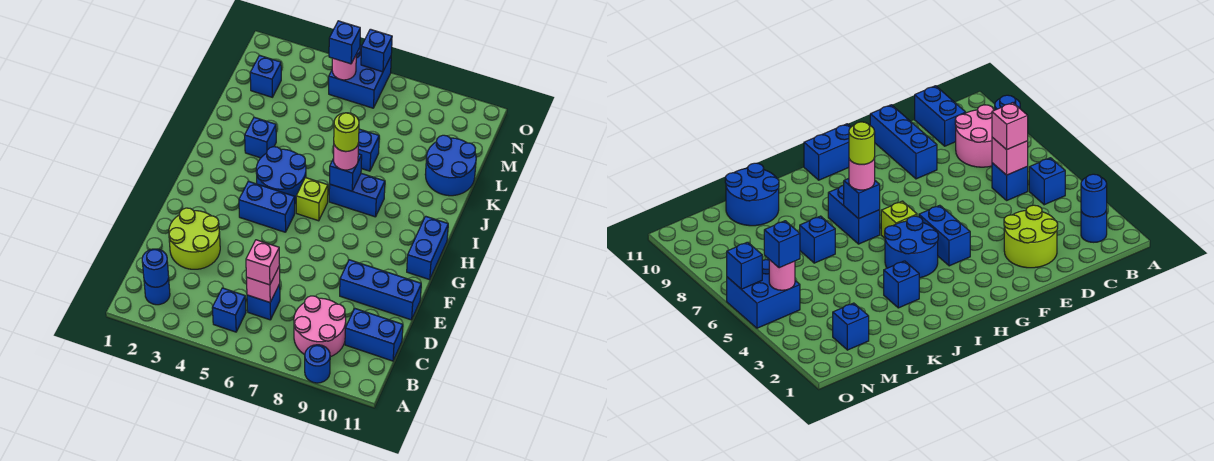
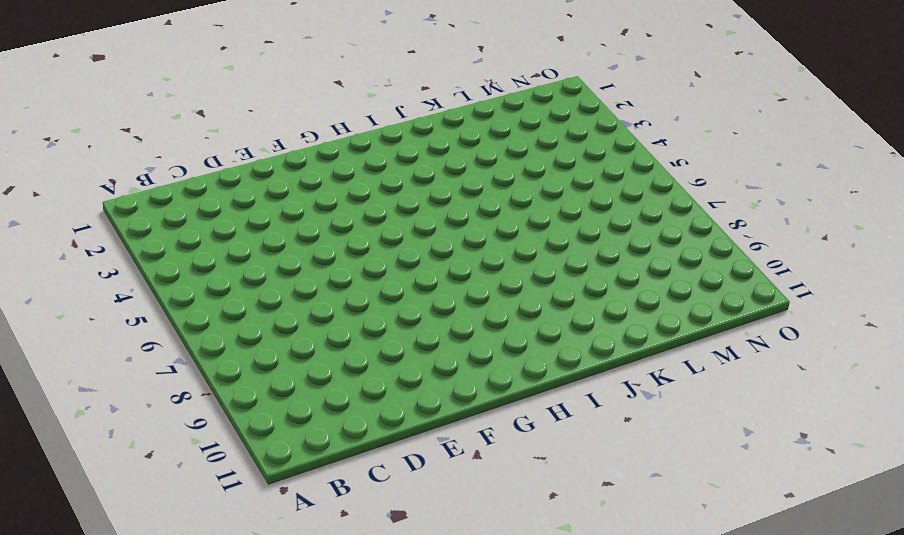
none -> blue 1x1 round brick [305,345,330,383]
none -> blue 1x1 round brick [144,279,170,305]
none -> blue 1x1 brick [212,288,246,332]

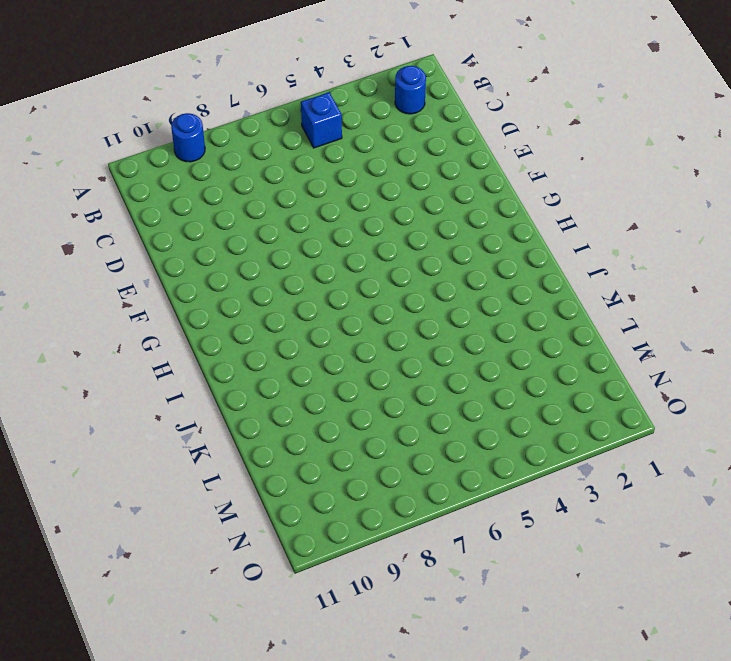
none -> pink 2x2 round brick [294,296,346,357]
none -> blue 1x1 brick [247,284,280,320]
none -> blue 1x2 brick [345,309,403,361]

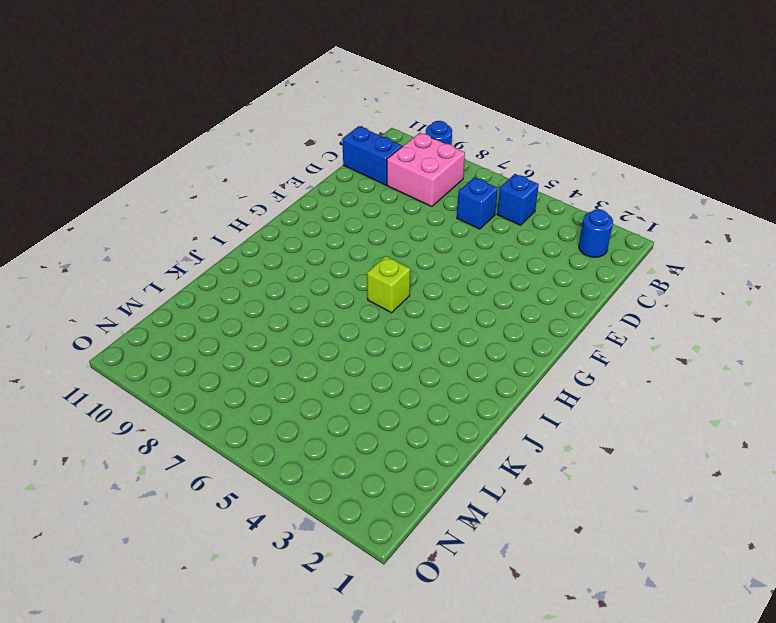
pink 2x2 brick [387,133,465,207] -> pink 2x2 round brick [294,296,346,357]
none -> lime 2x2 round brick [169,208,220,269]
none -> blue 1x3 brick [340,260,421,320]
none -> blue 1x2 brick [239,181,295,232]

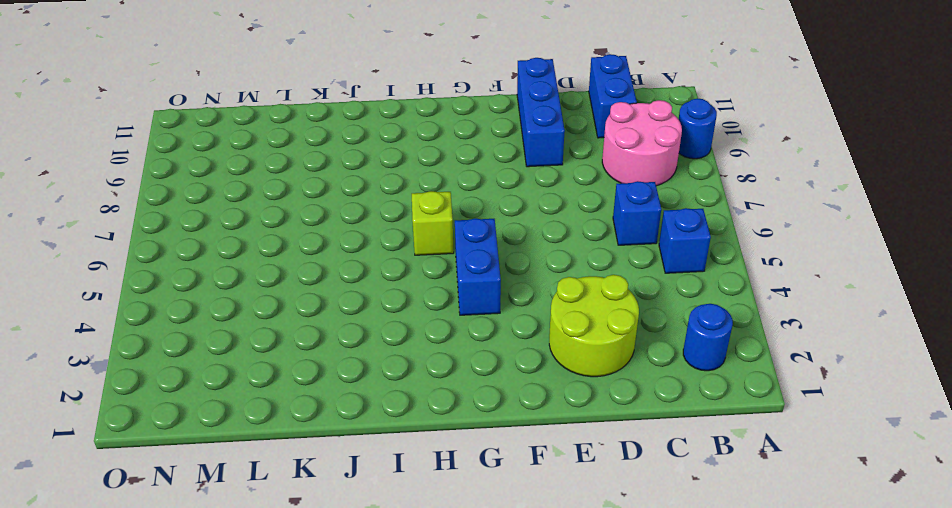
none -> blue 1x2 brick [407,216,448,280]
none -> blue 2x2 round brick [256,147,306,203]
none -> blue 1x2 brick [329,173,385,217]

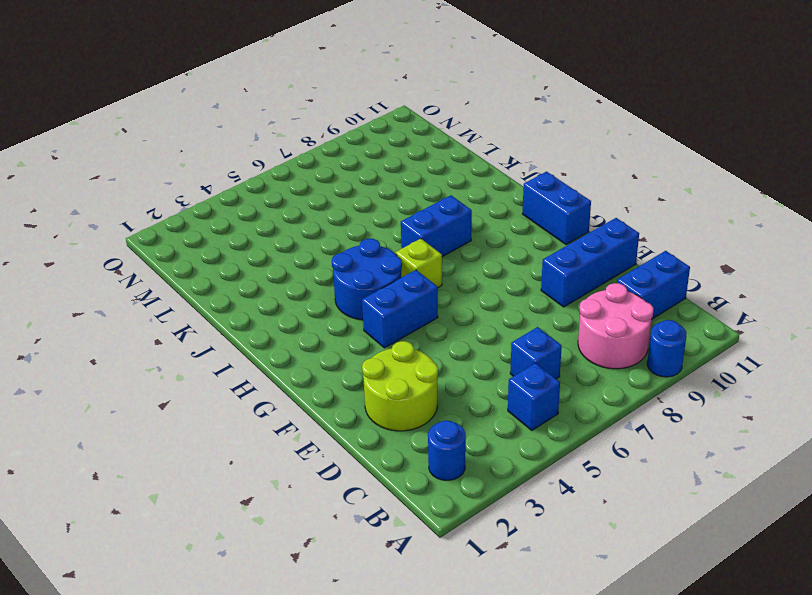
none -> blue 1x1 brick [245,117,276,158]
none -> blue 1x1 brick [358,129,379,171]
none -> blue 2x2 round brick [425,135,476,196]

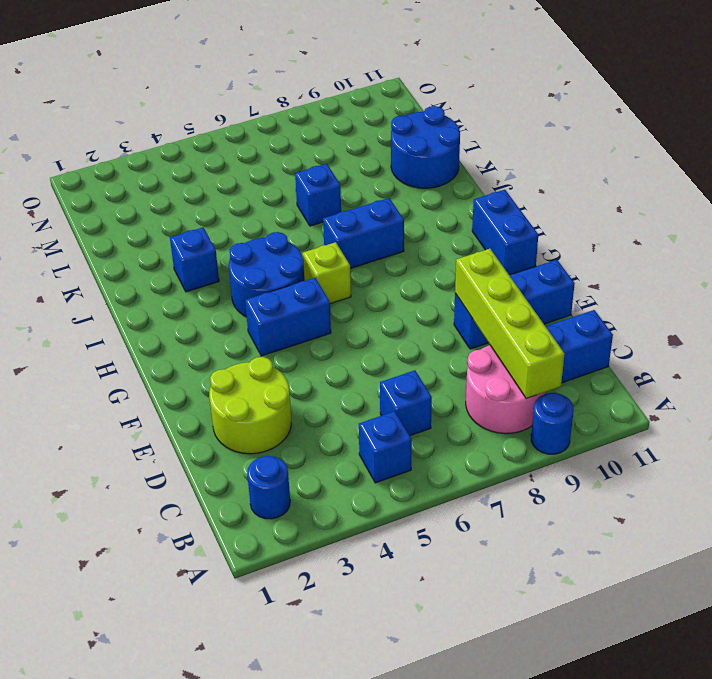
lime 1x4 brick [455,249,564,399] -> none
none -> blue 1x1 brick [250,55,281,97]
none -> blue 2x2 brick [329,45,391,108]
none -> blue 1x1 round brick [142,249,169,287]

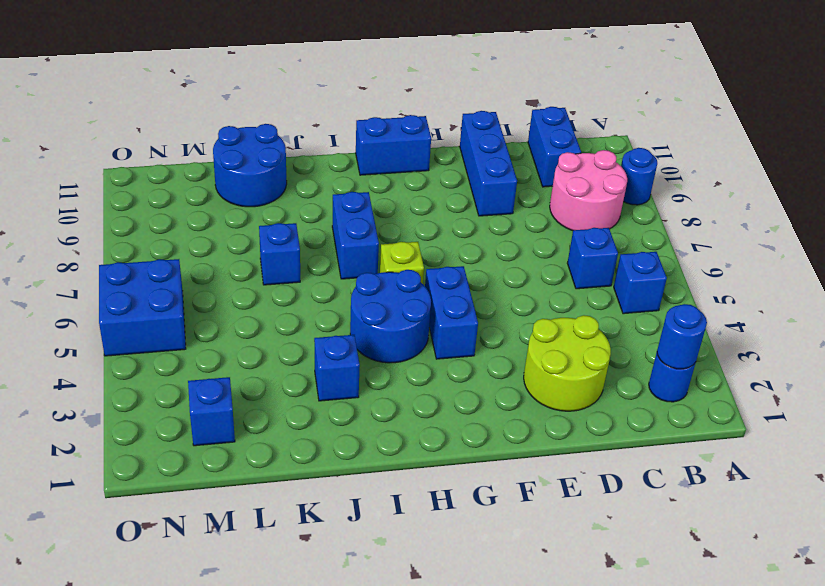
none -> pink 1x1 brick [246,266,280,302]
none -> blue 1x1 brick [330,154,362,191]
none -> pink 1x1 round brick [332,56,356,80]

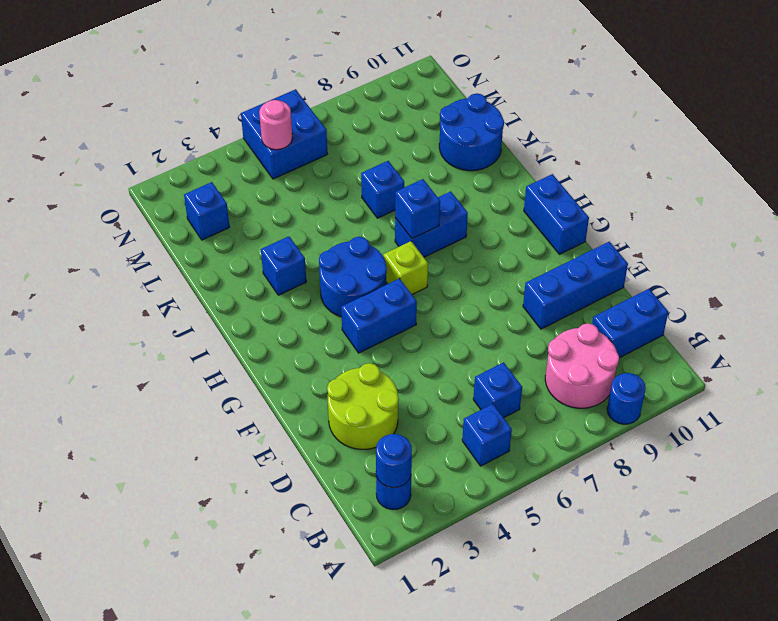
none -> pink 1x1 brick [246,266,280,302]
none -> blue 1x1 brick [361,29,392,72]
none -> pink 1x1 brick [246,240,280,285]

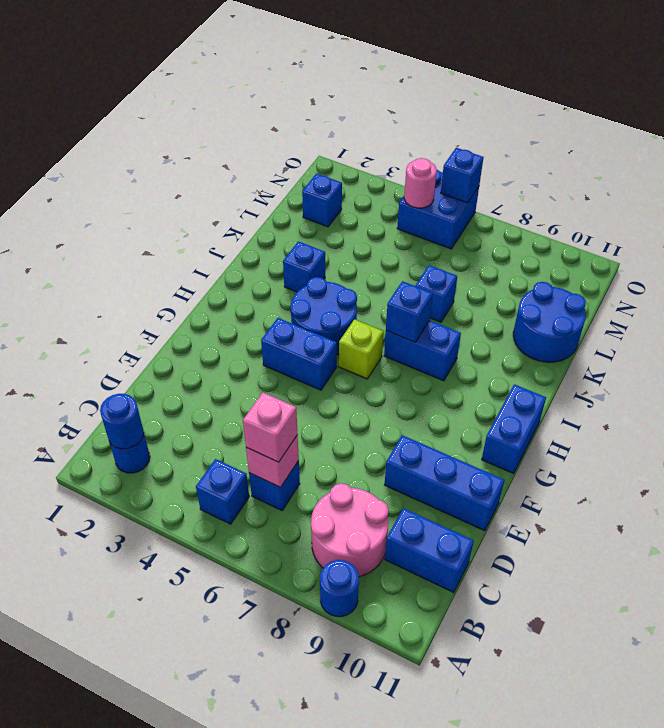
none -> lime 2x2 round brick [169,208,220,269]
none -> pink 1x1 round brick [333,143,359,170]
none -> blue 1x1 brick [329,21,360,64]

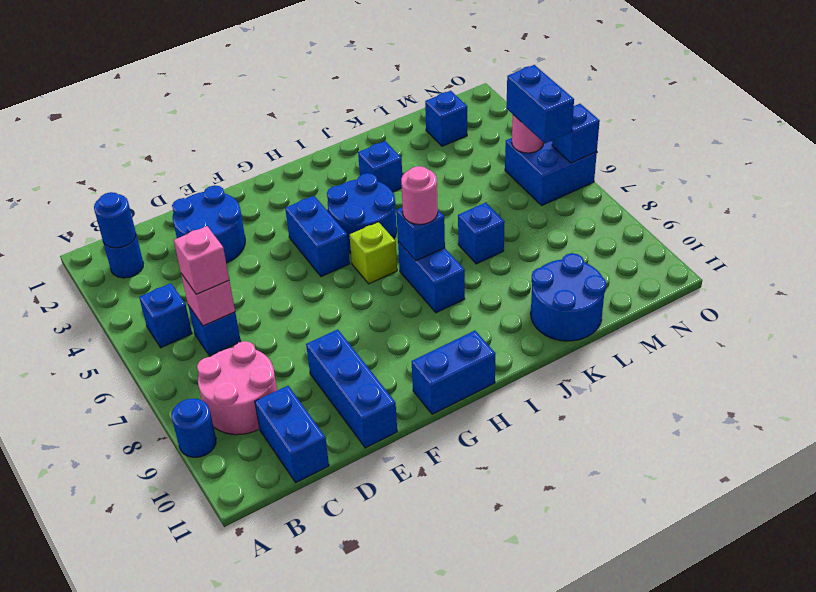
blue 2x2 round brick [172,185,245,263] -> lime 2x2 round brick [169,208,220,269]
blue 1x2 brick [506,65,574,143] -> blue 1x1 brick [329,21,360,64]
none -> lime 1x1 round brick [334,113,359,151]

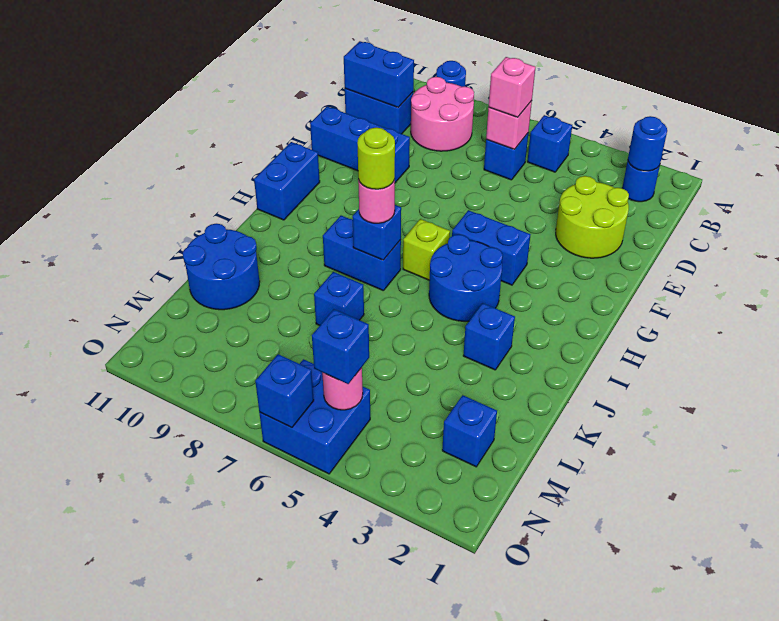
blue 1x2 brick [344,41,414,107] -> none

